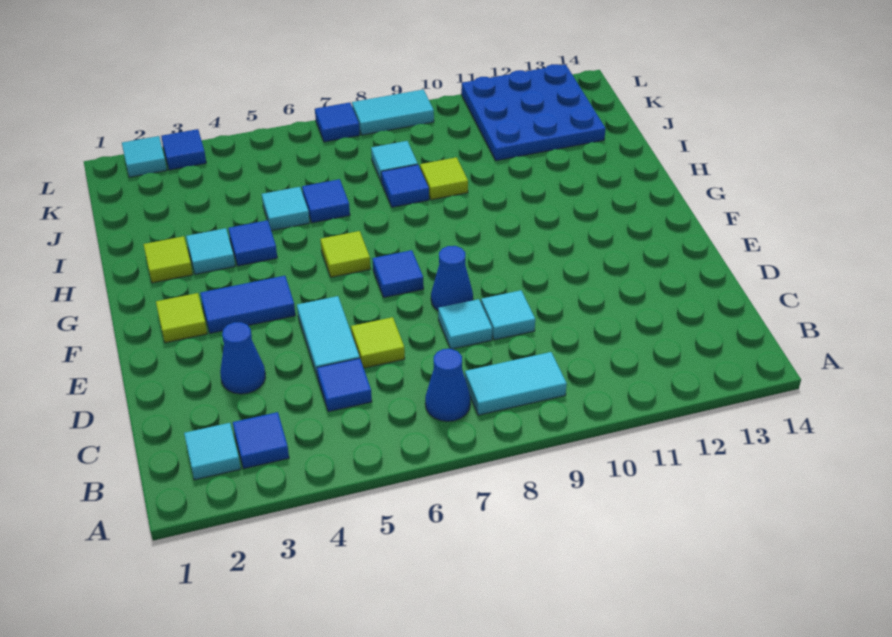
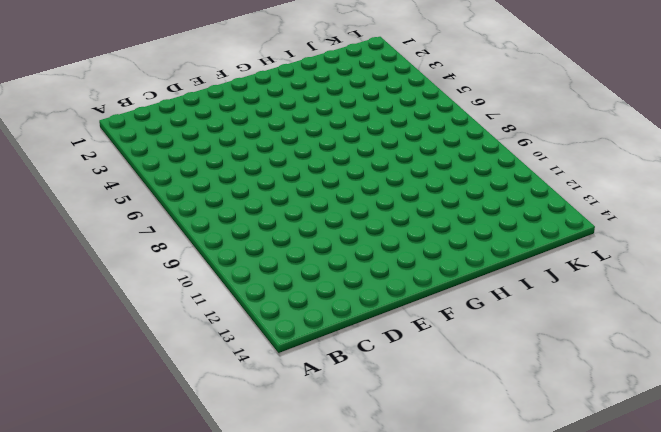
none -> cyan 1x1 tile [184,423,241,480]
none -> blue 1x1 tile [233,412,289,469]
none -> blue 1x1 cone [425,348,470,421]

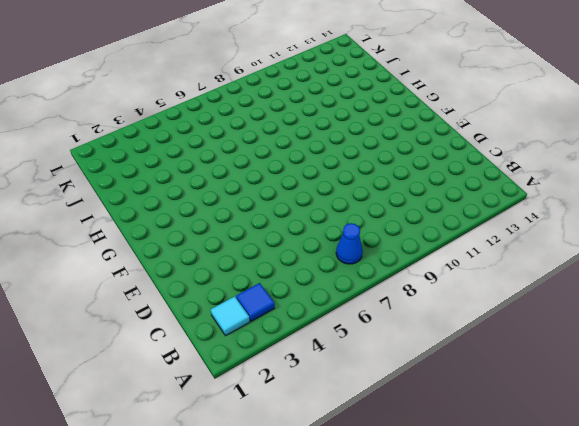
none -> cyan 1x2 tile [465,352,567,415]
none -> blue 1x1 tile [317,358,372,412]
none -> blue 1x1 cone [220,322,265,394]

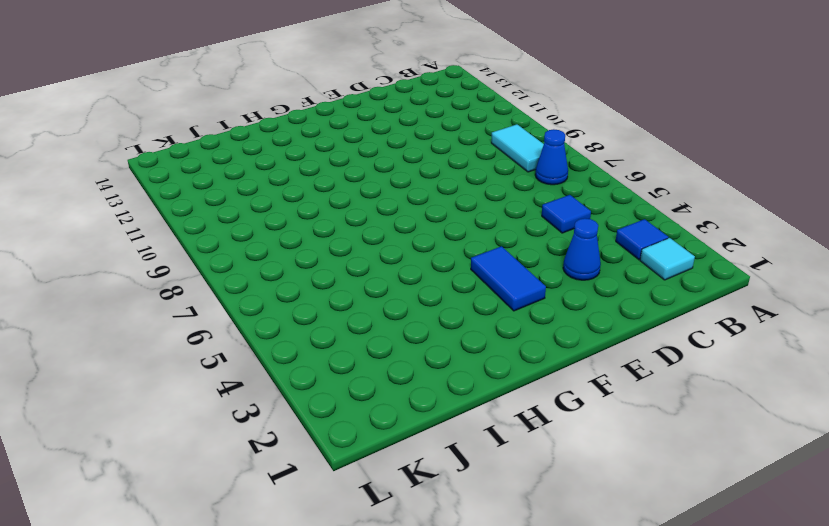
none -> cyan 1x2 tile [297,296,360,378]
none -> lime 1x1 tile [351,317,405,368]
none -> cyan 1x1 tile [438,299,492,349]

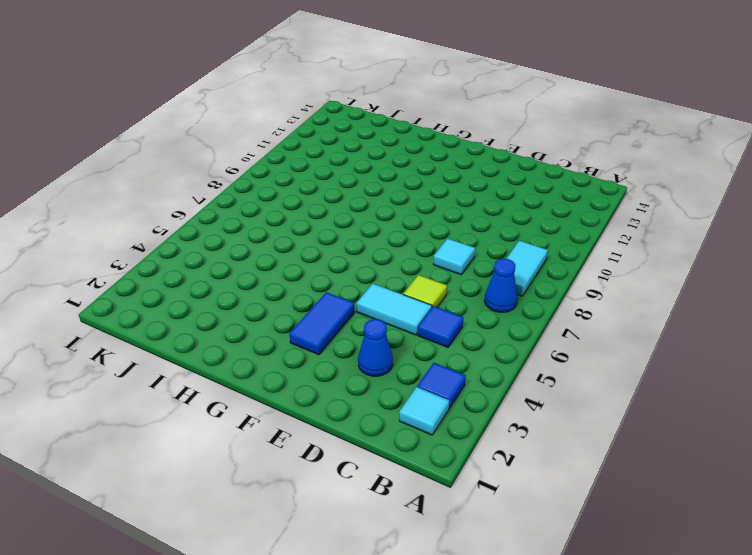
none -> cyan 1x1 tile [481,290,535,340]
none -> blue 1x1 cone [431,246,473,310]
none -> lime 1x1 tile [156,293,207,343]

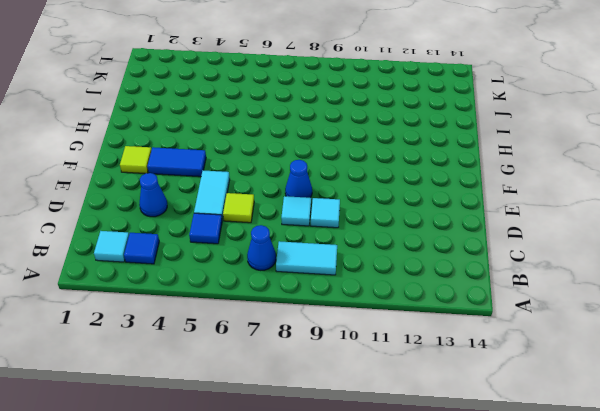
none -> blue 1x1 tile [372,250,424,297]
none -> lime 1x1 tile [320,231,370,277]
none -> lime 1x1 tile [144,236,193,283]

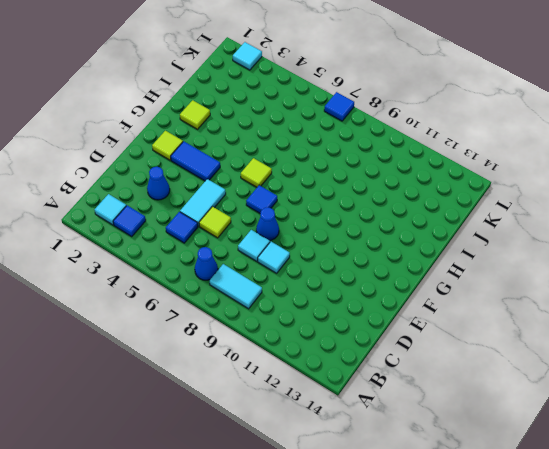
none -> cyan 1x1 tile [186,228,235,274]
none -> blue 1x1 tile [228,220,277,266]
none -> cyan 1x1 tile [262,187,310,231]

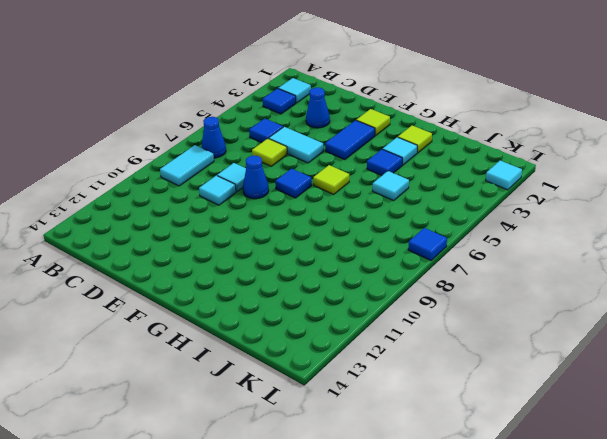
none -> blue 1x1 tile [302,179,350,223]
none -> blue 1x1 tile [381,165,429,207]
none -> lime 1x1 tile [420,157,468,200]

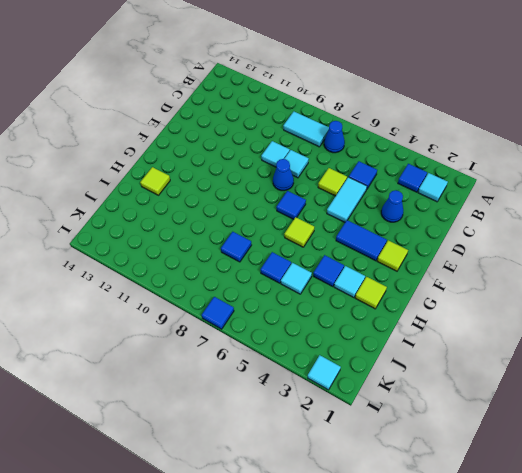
lime 1x1 tile [140,167,170,195] -> lime 1x1 tile moved to [420,157,468,200]
none -> cyan 1x1 tile [371,141,418,182]
none -> blue 3x3 plate [461,64,606,161]
none -> blue 1x1 tile [161,129,206,170]

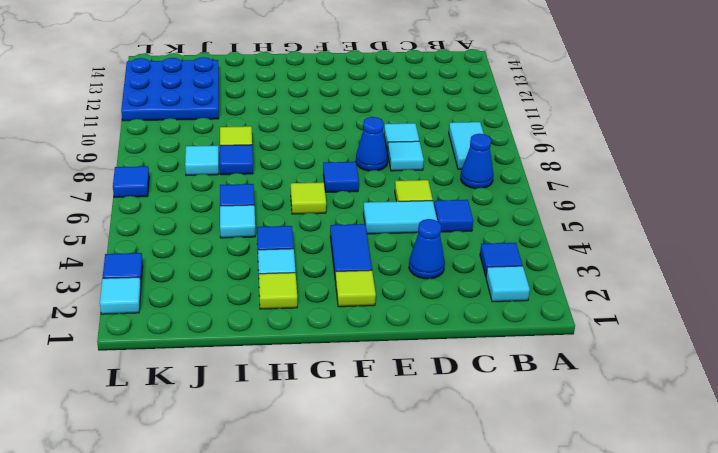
none -> cyan 1x2 tile [352,89,434,135]

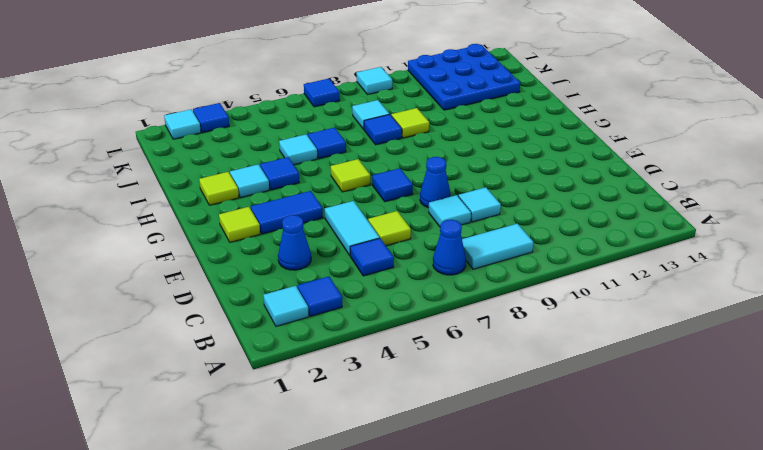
cyan 1x1 tile [357,67,392,95] -> cyan 1x2 tile [352,89,434,135]

